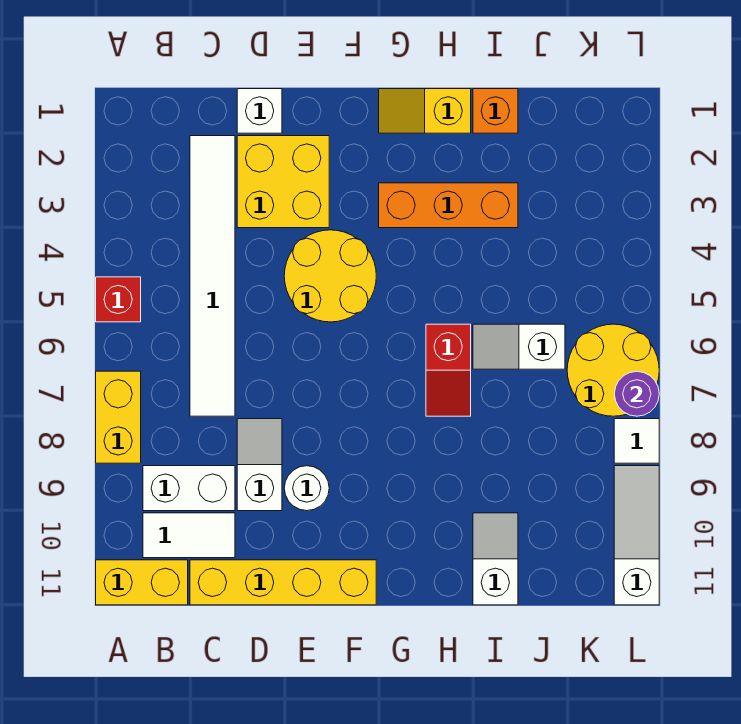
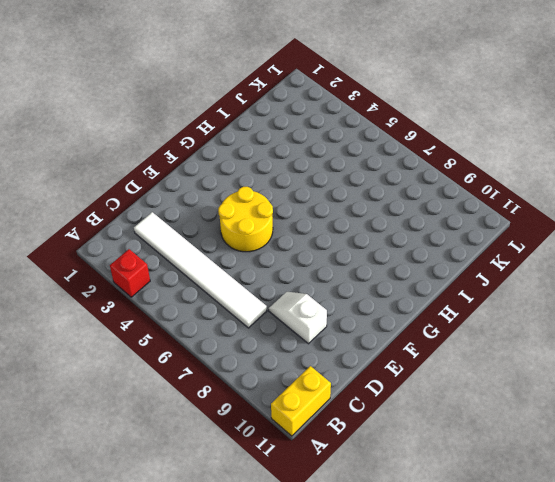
red 1x1 brick [110,249,150,297] -> red 1x1 brick moved to [96,277,141,322]
none -> yellow 1x2 brick [96,371,141,463]
none -> white 1x2 brick [143,466,235,511]
none -> white 1x2 tile [143,513,235,558]

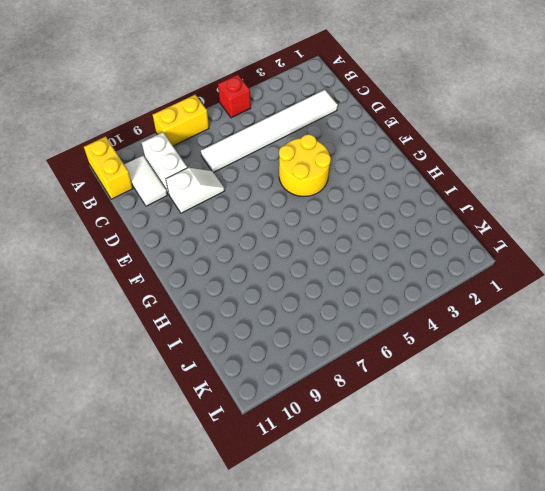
none -> yellow 1x4 brick [190,560,376,605]
none -> white 1x1 brick [237,89,282,133]
none -> yellow 2x2 brick [237,136,329,228]

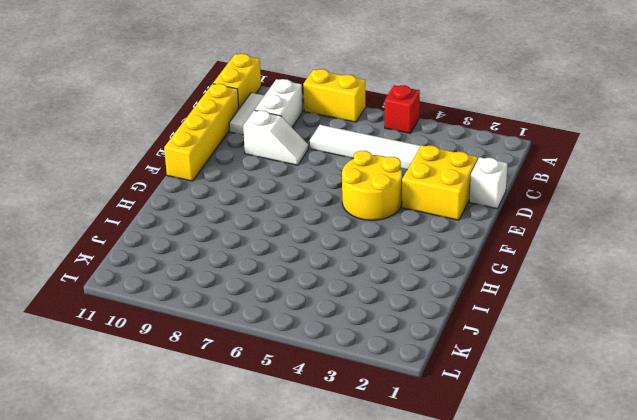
none -> white 1x1 round brick [284,466,329,511]
none -> yellow 1x2 slope [379,89,471,133]
none -> orange 1x3 brick [379,183,518,228]

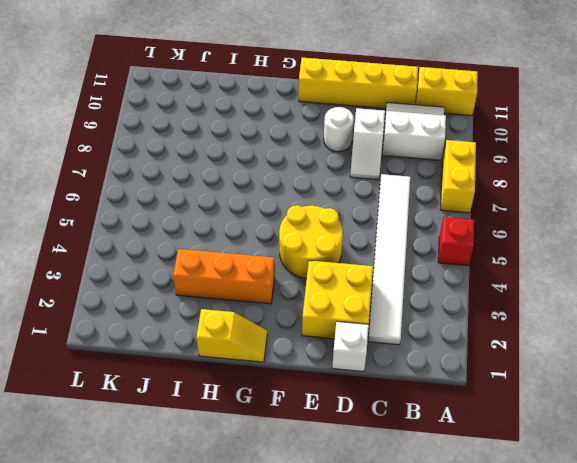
none -> red 1x2 slope [426,324,471,416]
none -> orange 1x1 brick [473,89,518,133]
none -> white 1x2 slope [473,324,565,369]

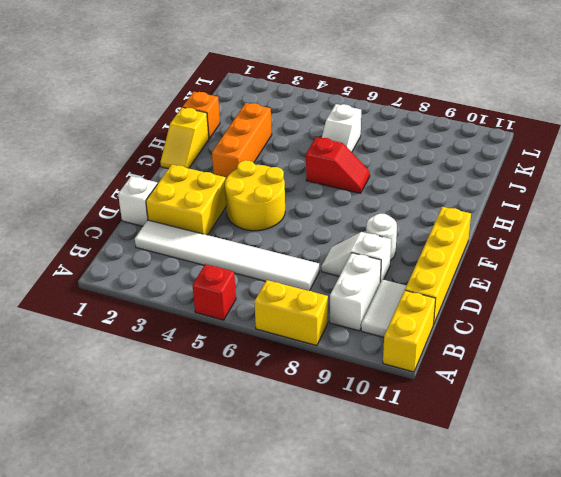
none -> white 1x2 slope [473,513,518,605]
none -> yellow 2x2 round brick [567,324,659,416]
none -> white 1x1 tile [614,419,659,463]

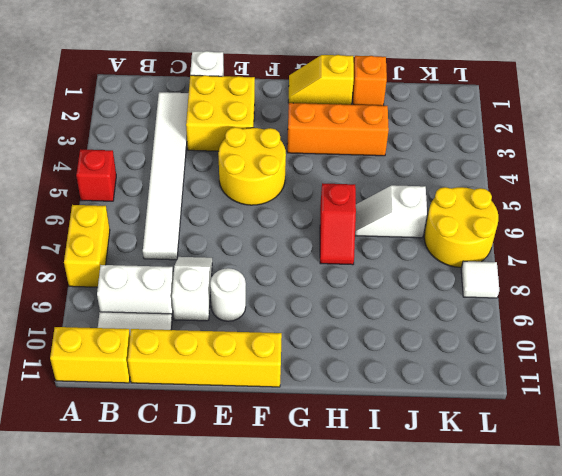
none -> white 1x2 slope [473,513,518,605]
none -> white 1x3 slope [614,466,659,605]
none -> purple 1x1 round brick [615,372,659,416]

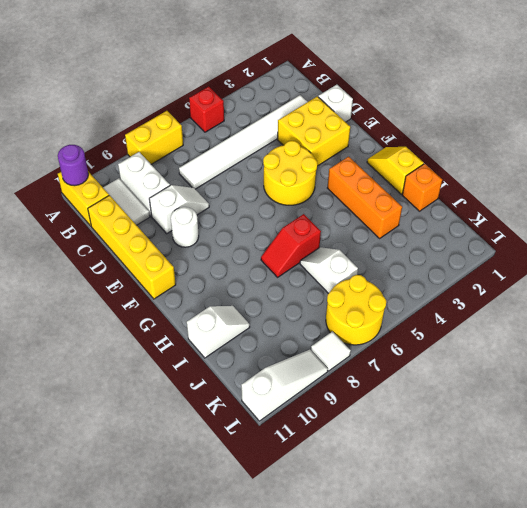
purple 1x1 round brick [58,145,88,186] -> purple 1x1 round brick moved to [615,372,659,416]

